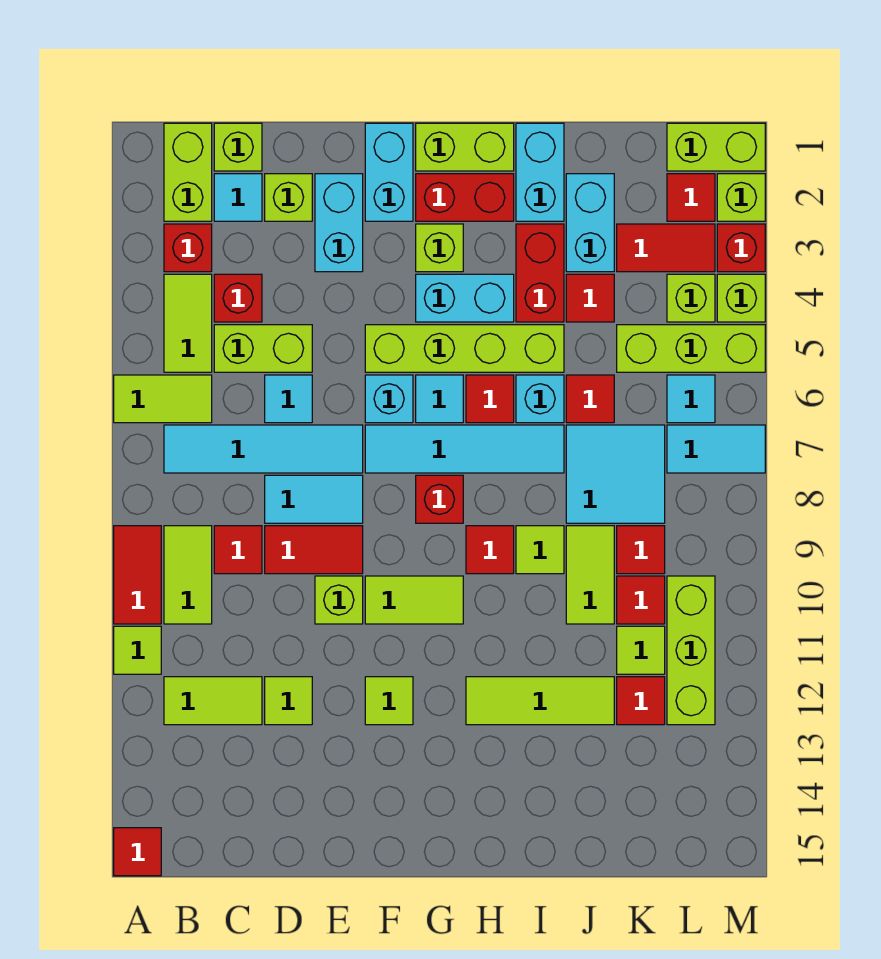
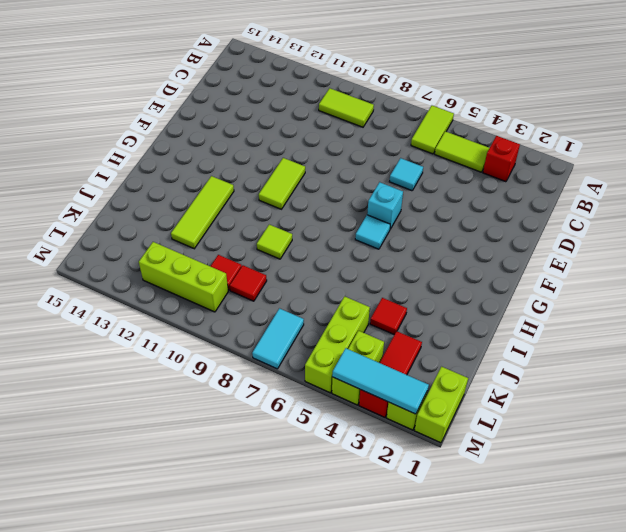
cyan 1x3 tile [332,348,429,414] -> none
none -> red 1x2 tile [114,526,161,624]
none -> lime 1x1 tile [114,626,161,674]
none -> red 1x1 tile [114,828,161,876]
none -> lime 1x2 brick [164,123,212,221]

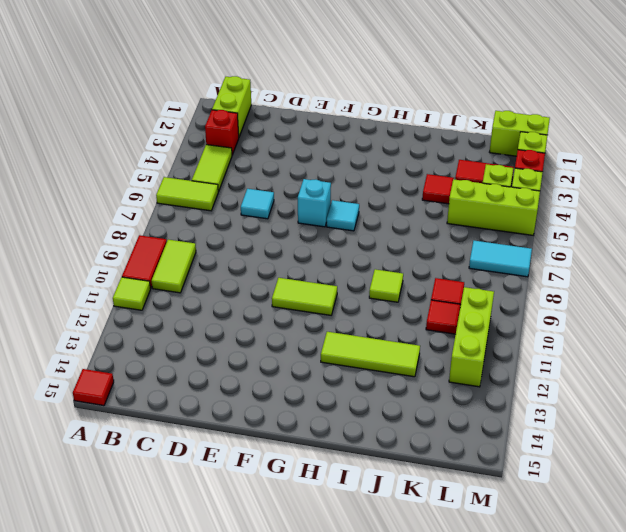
none -> cyan 1x4 tile [164,425,363,473]
none -> lime 1x2 tile [164,677,262,725]
none -> lime 1x1 brick [214,123,262,171]
none -> cyan 1x1 tile [214,174,262,221]

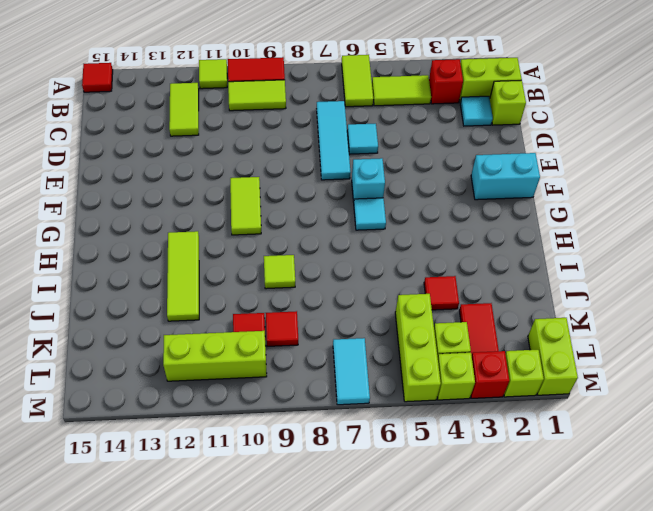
cyan 1x3 tile [317,101,351,180] -> cyan 1x4 tile [164,425,363,473]
none -> red 1x1 brick [214,274,262,322]
none -> lime 1x2 brick [214,325,312,372]
none -> red 1x1 tile [214,526,262,574]
none -> lime 1x1 brick [265,174,312,221]

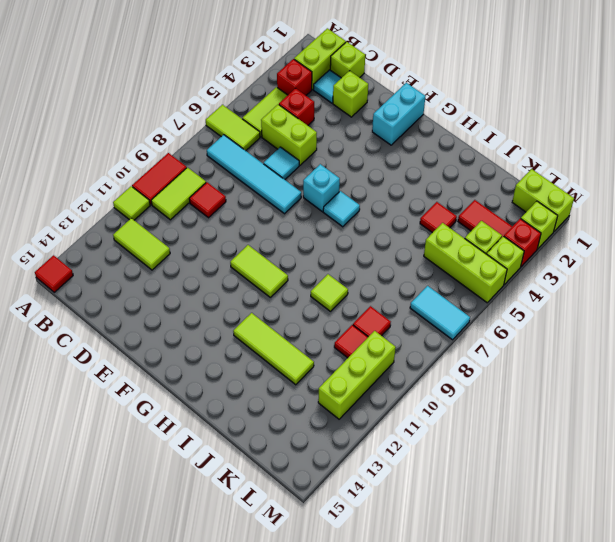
none -> cyan 1x2 tile [265,475,363,523]
none -> red 1x2 tile [265,526,363,574]
none -> lime 1x1 tile [265,677,312,725]
none -> cyan 1x2 brick [315,174,363,272]

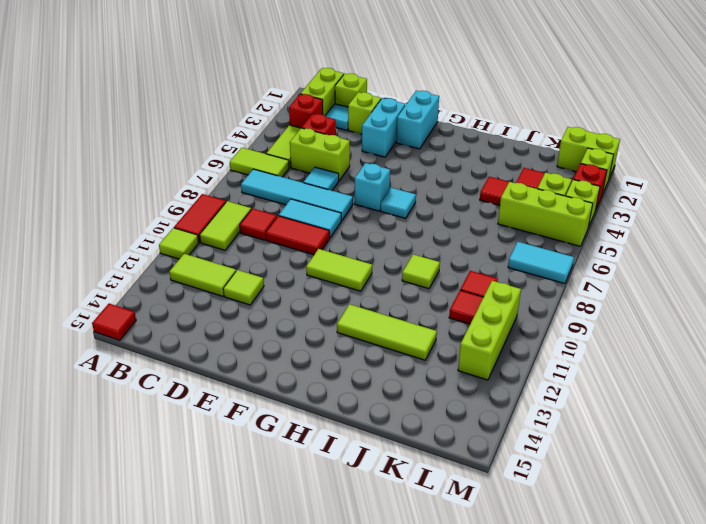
none -> lime 1x1 brick [315,576,363,624]
none -> lime 1x4 brick [365,325,564,372]
none -> cyan 1x4 tile [365,425,564,473]
none -> lime 1x1 tile [365,677,413,725]

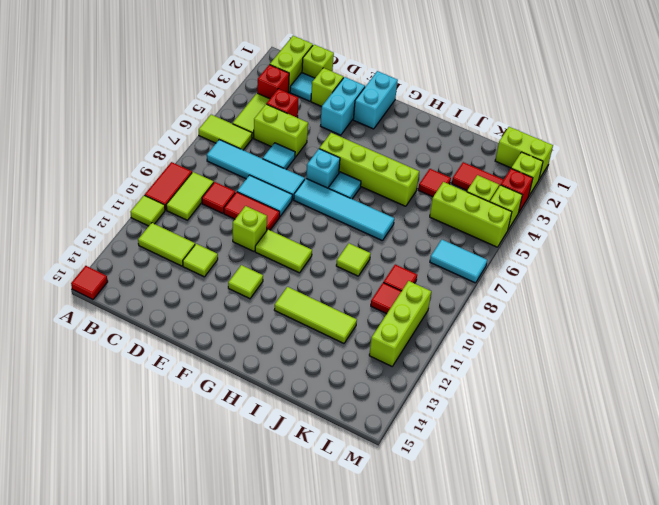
none -> lime 1x2 brick [416,123,514,171]
none -> red 1x2 brick [416,174,514,221]
none -> lime 1x1 brick [416,224,463,272]
none -> cyan 1x2 brick [416,274,514,322]

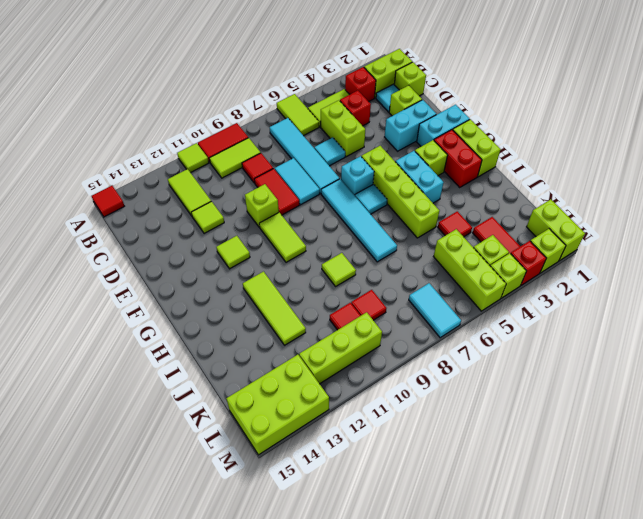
lime 2x3 brick [226,355,329,455] -> none
none -> red 1x1 brick [416,475,463,523]
none -> red 1x1 tile [466,375,514,423]
none -> red 1x1 tile [466,526,514,574]
none -> cyan 1x2 brick [516,123,564,221]

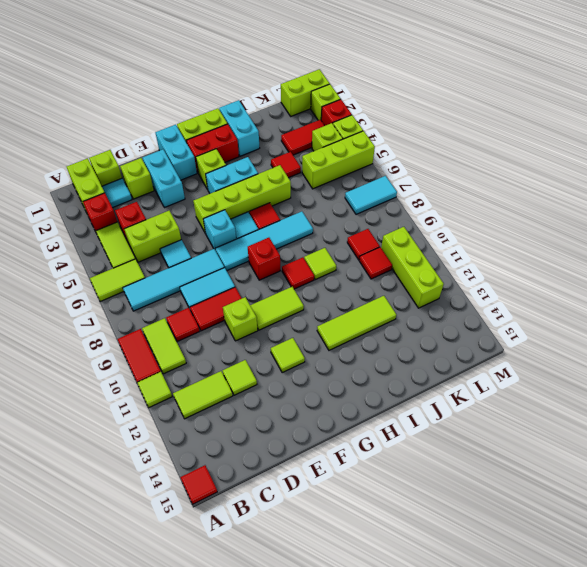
none -> red 1x2 brick [516,224,564,322]
none -> cyan 1x1 brick [516,375,564,423]
none -> cyan 1x2 brick [566,174,614,272]
none -> red 1x1 tile [566,375,614,423]

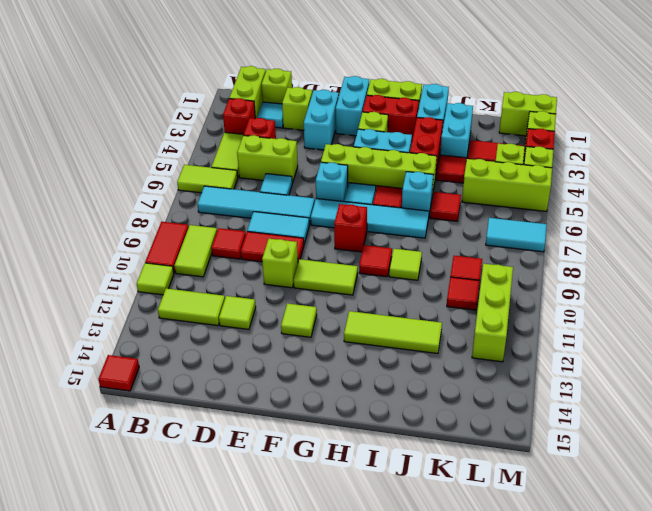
none -> cyan 2x2 tile [566,425,665,523]
none -> lime 1x2 tile [566,526,614,624]
none -> lime 1x1 tile [617,626,665,674]
none -> red 1x1 tile [617,677,665,725]

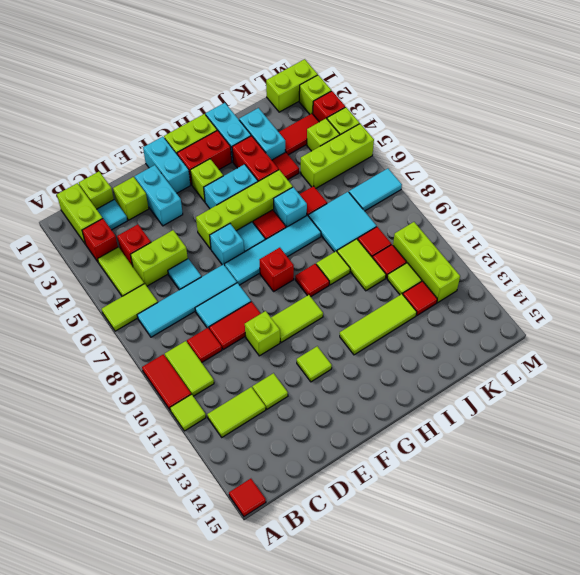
none -> red 1x1 tile [667,174,715,221]
none -> cyan 1x1 tile [667,375,715,423]

